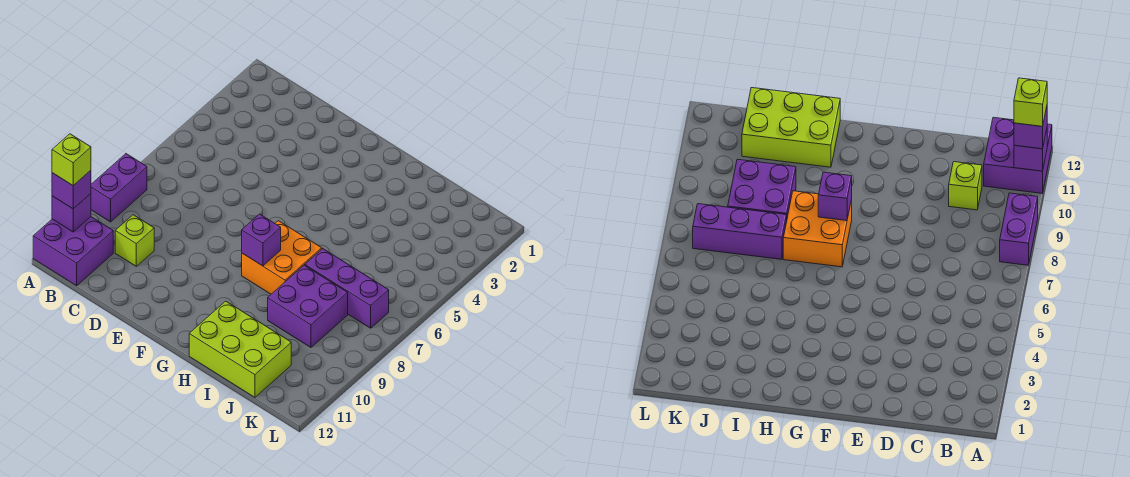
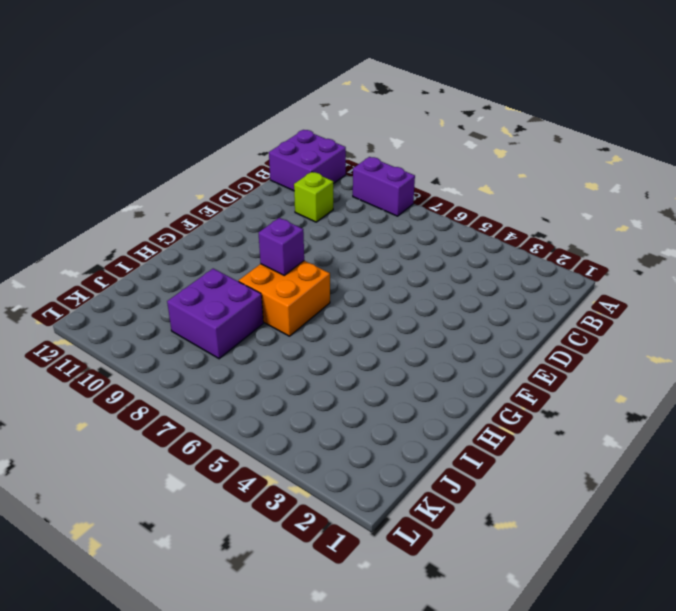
none -> lime 2x3 brick [189,301,291,397]
none -> purple 1x3 brick [305,249,389,328]

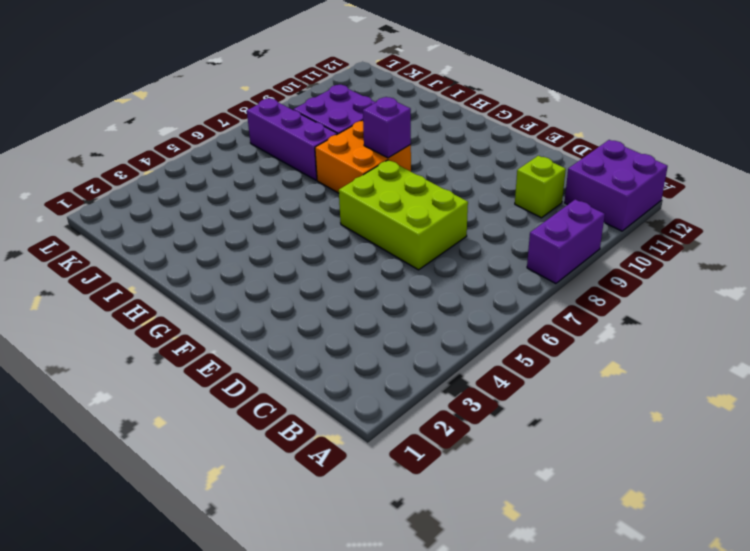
lime 2x3 brick [339,160,468,270] -> lime 2x3 brick moved to [189,301,291,397]
none -> purple 1x1 brick [52,194,91,232]
none -> purple 1x1 brick [52,170,91,209]

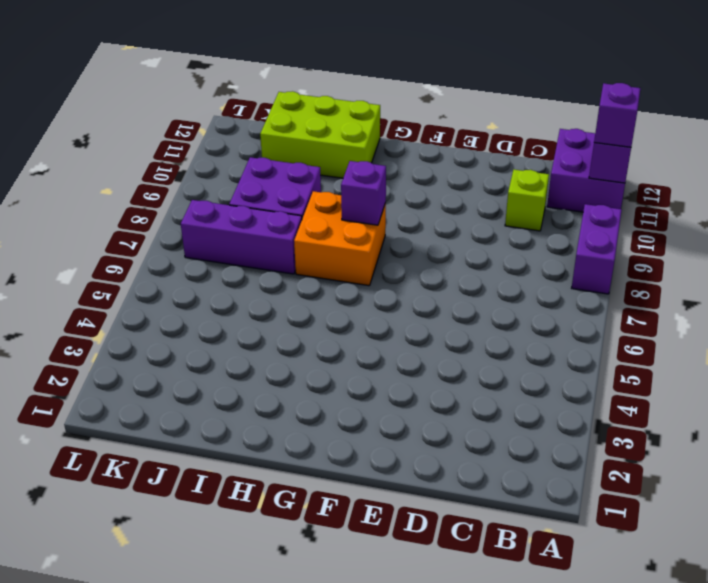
none -> lime 1x1 brick [52,134,91,186]

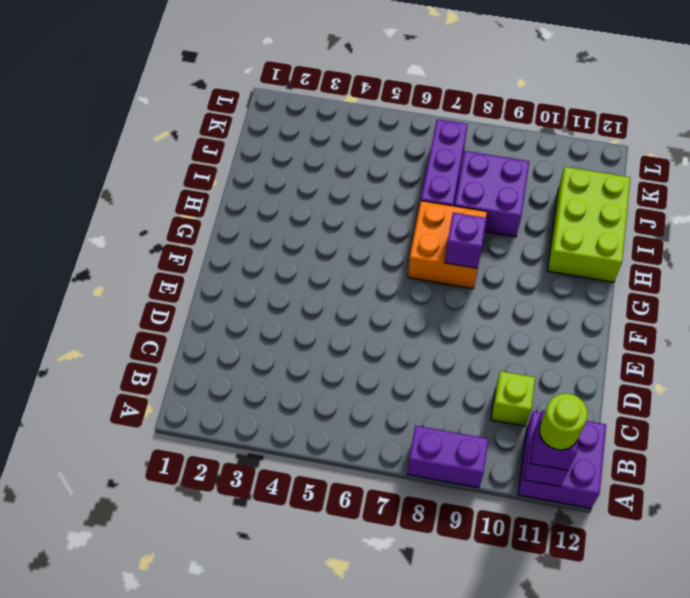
lime 1x1 round brick [540,393,588,450] -> lime 1x1 brick [52,134,91,186]

